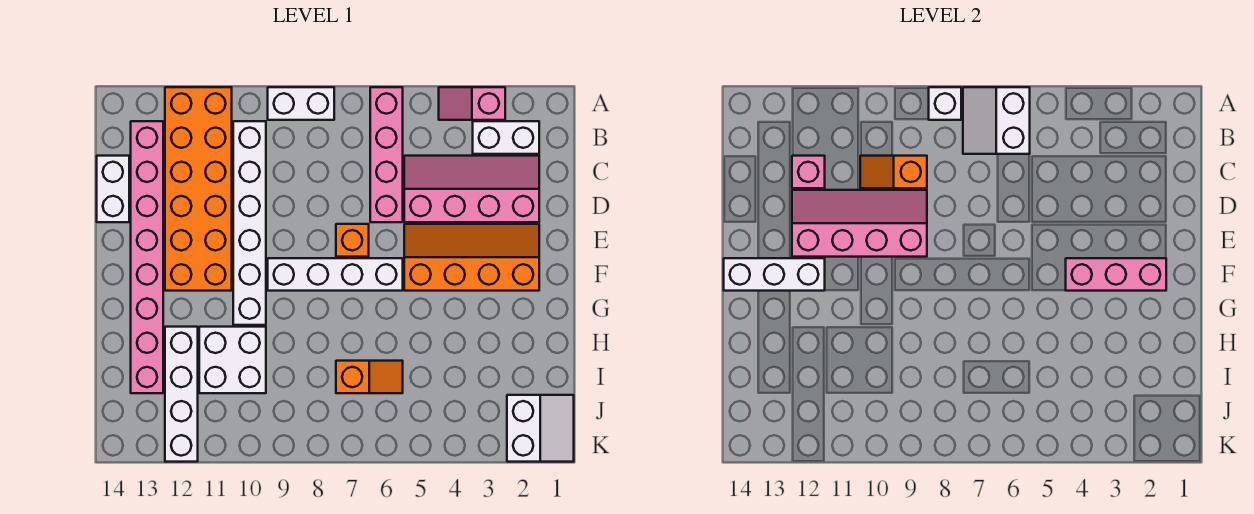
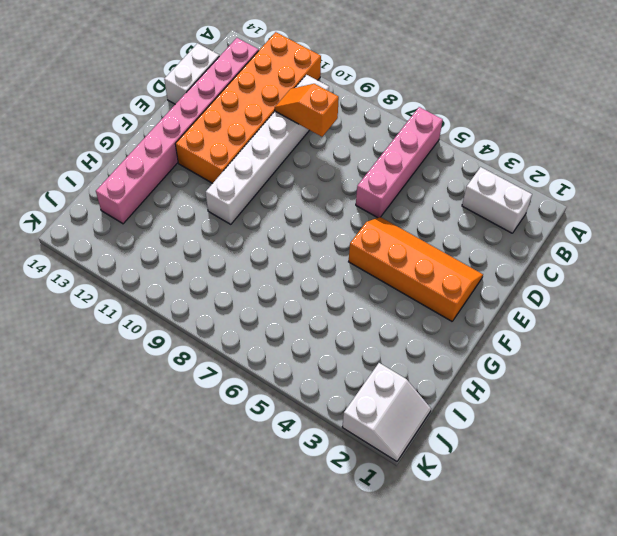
none -> pink 1x2 slope [439,87,505,120]
none -> white 1x2 brick [268,87,334,120]
none -> pink 2x4 slope [404,156,539,222]

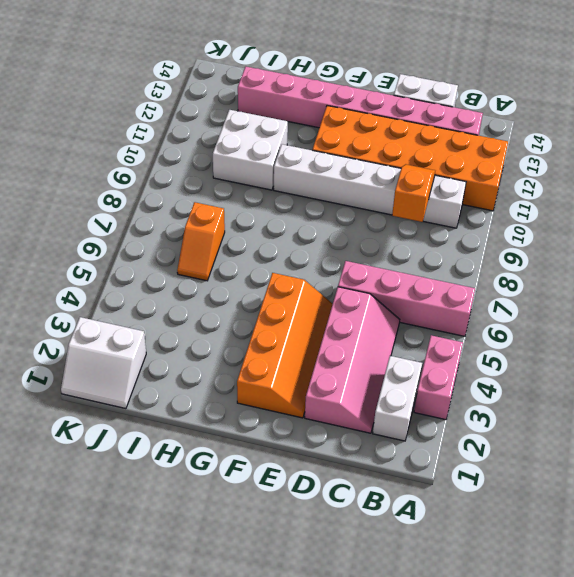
pink 1x2 brick [414,335,463,420] -> pink 1x2 slope [439,87,505,120]
none -> white 1x2 brick [268,87,334,120]
none -> orange 1x1 brick [336,224,369,257]
none -> white 1x4 brick [268,258,403,291]

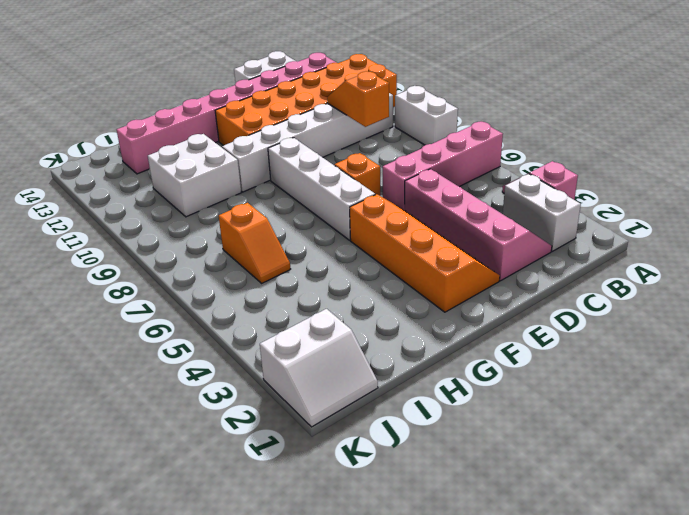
none -> white 1x4 brick [165,327,198,462]
none -> white 2x2 slope [963,87,1030,154]
none -> white 1x1 brick [929,87,961,120]

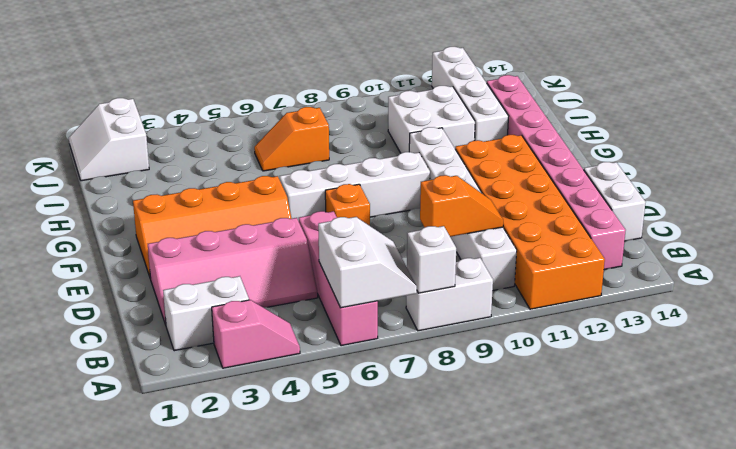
none -> pink 1x1 brick [792,156,825,188]
none -> pink 2x4 slope [792,190,927,257]
none -> pink 1x3 brick [1066,258,1166,291]

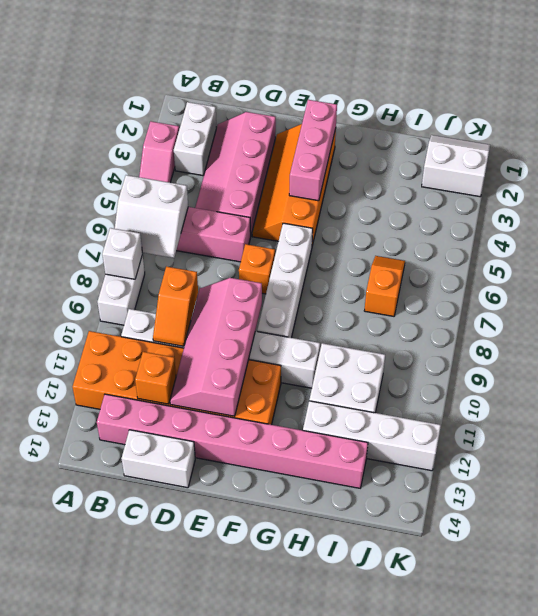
orange 1x1 brick [135,352,176,404] -> pink 1x1 brick [792,156,825,188]
none -> white 1x3 brick [724,258,825,291]

